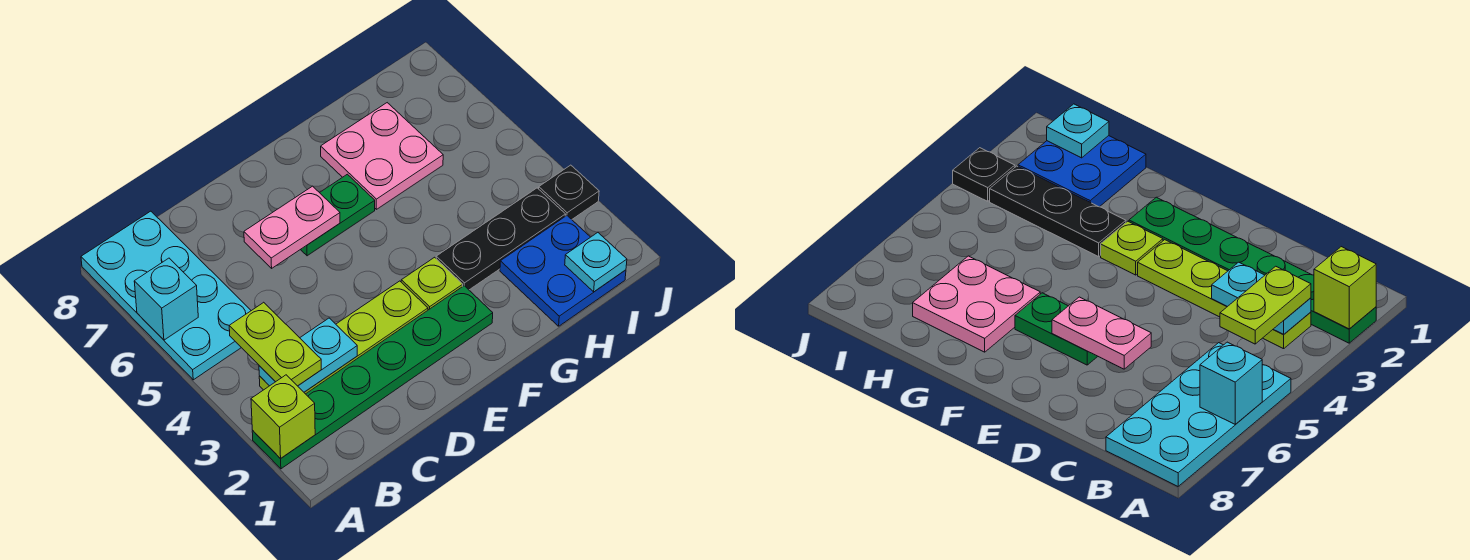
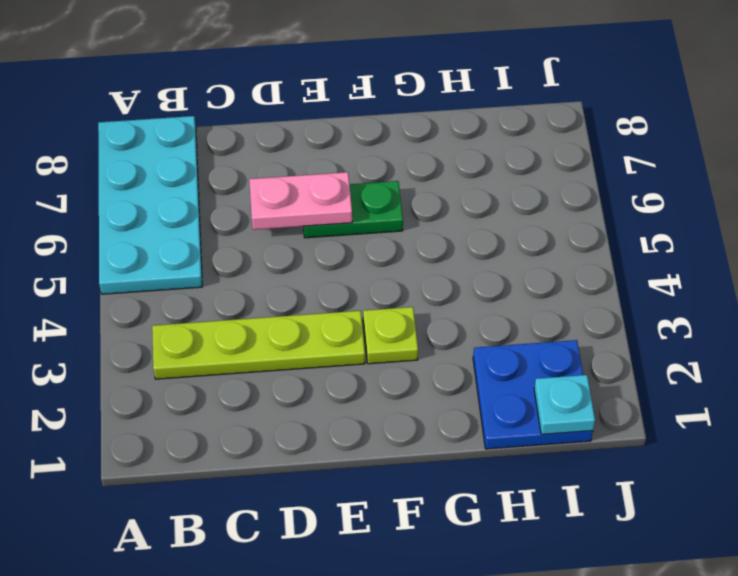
none -> green 1x6 plate [252,286,493,469]
none -> black 1x3 plate [436,188,566,290]
none -> pink 2x2 plate [321,103,443,209]

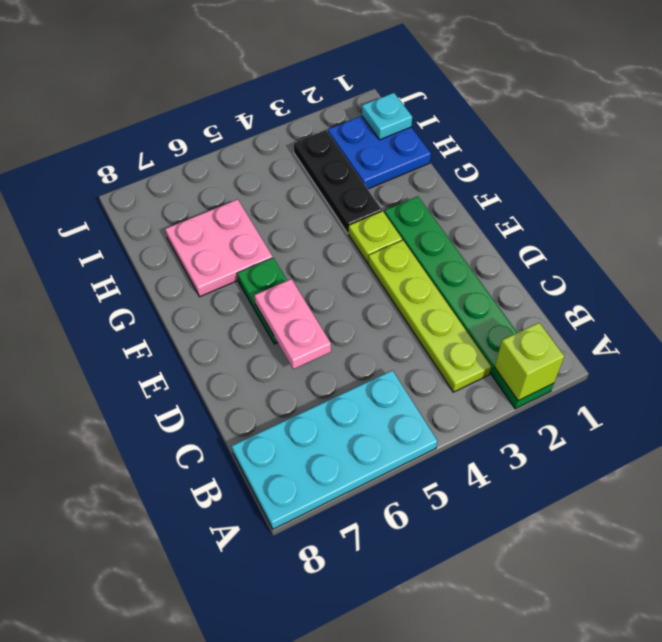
none -> black 1x1 plate [539,165,599,219]
none -> cyan 1x1 brick [134,258,198,340]
none -> cyan 1x2 plate [259,318,357,392]

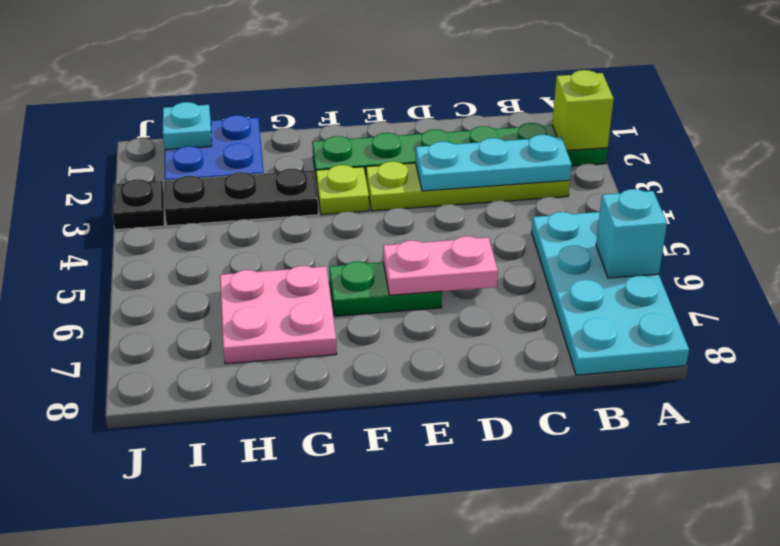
cyan 1x3 plate [416,135,572,191] -> cyan 1x2 plate [259,318,357,392]
none -> lime 1x2 plate [229,302,321,386]

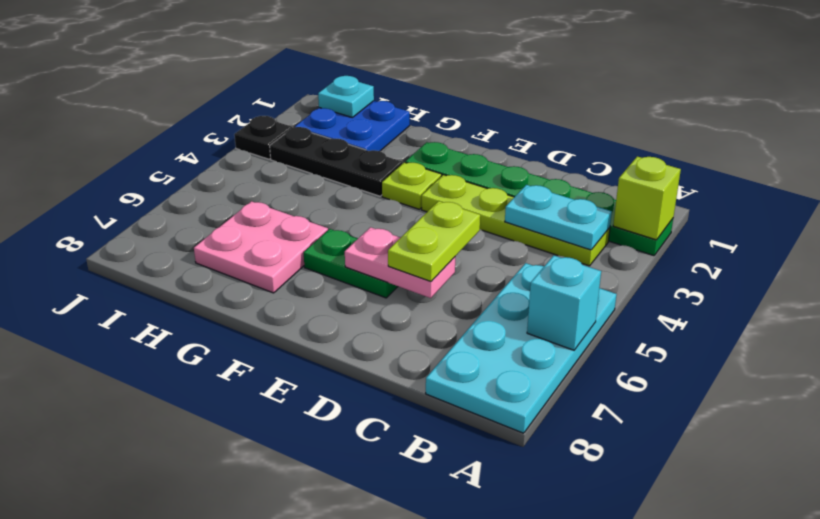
lime 1x2 plate [388,201,480,281] -> lime 1x2 plate moved to [229,302,321,386]

